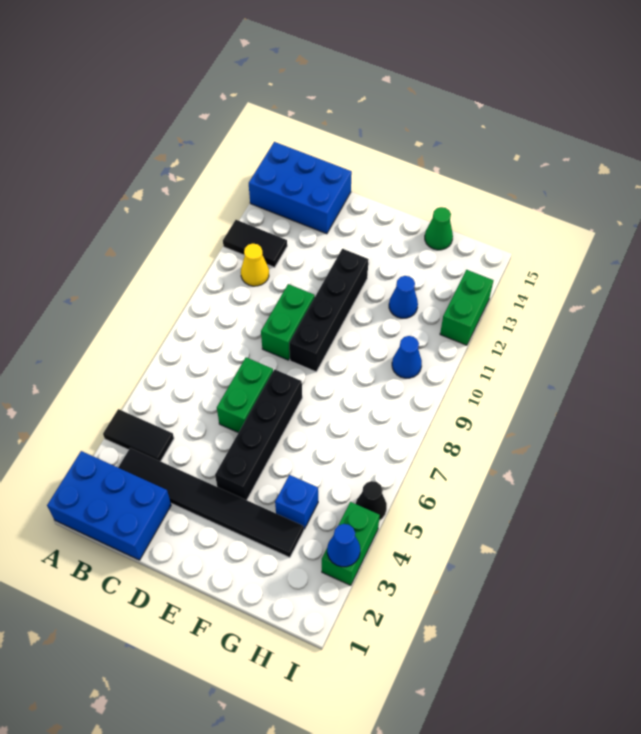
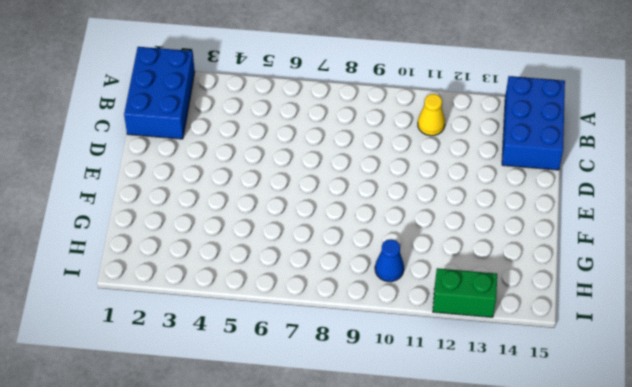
none -> black 1x2 tile [103,409,174,461]
none -> black 1x2 tile [223,220,287,267]
none -> black 1x6 tile [118,448,304,558]

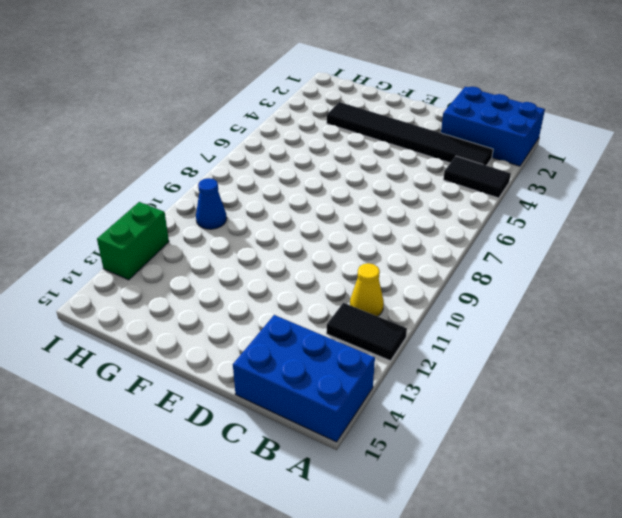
none -> green 1x2 brick [217,357,273,433]
none -> green 1x2 brick [261,284,315,360]
none -> black 1x4 brick [215,369,302,500]

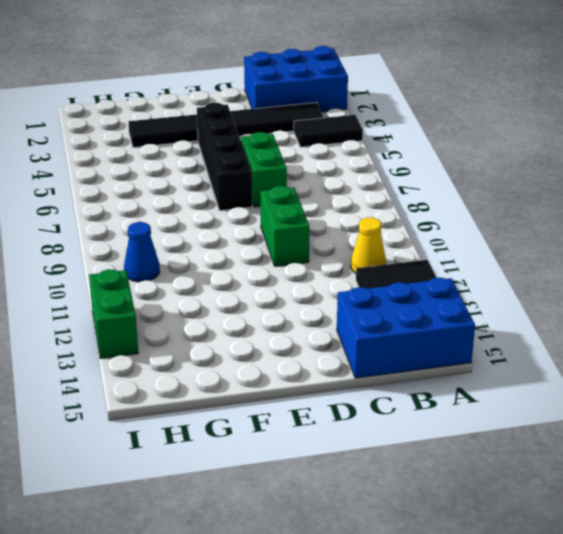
none -> black 1x4 brick [289,249,369,372]
none -> blue 1x1 brick [275,475,318,529]
none -> blue 1x1 cone [389,276,418,318]

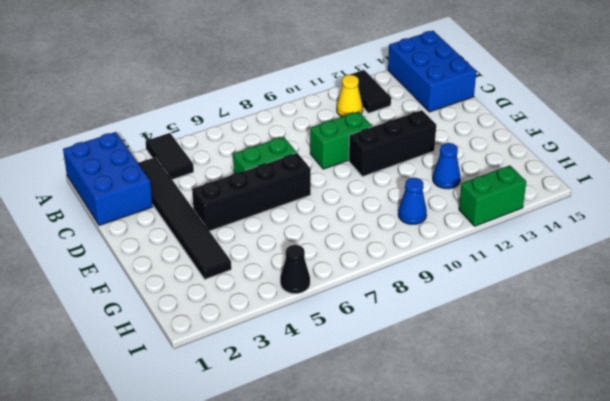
black 1x3 brick [349,110,436,177] -> black 1x4 brick [289,249,369,372]
none -> blue 1x1 brick [275,475,318,529]
none -> green 1x1 cone [425,207,453,250]
none -> green 1x2 brick [322,502,380,585]

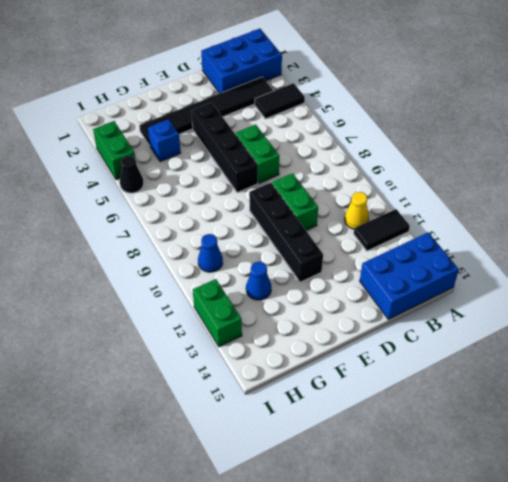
none -> green 1x1 cone [425,207,453,250]
none -> blue 1x1 cone [327,524,360,567]

